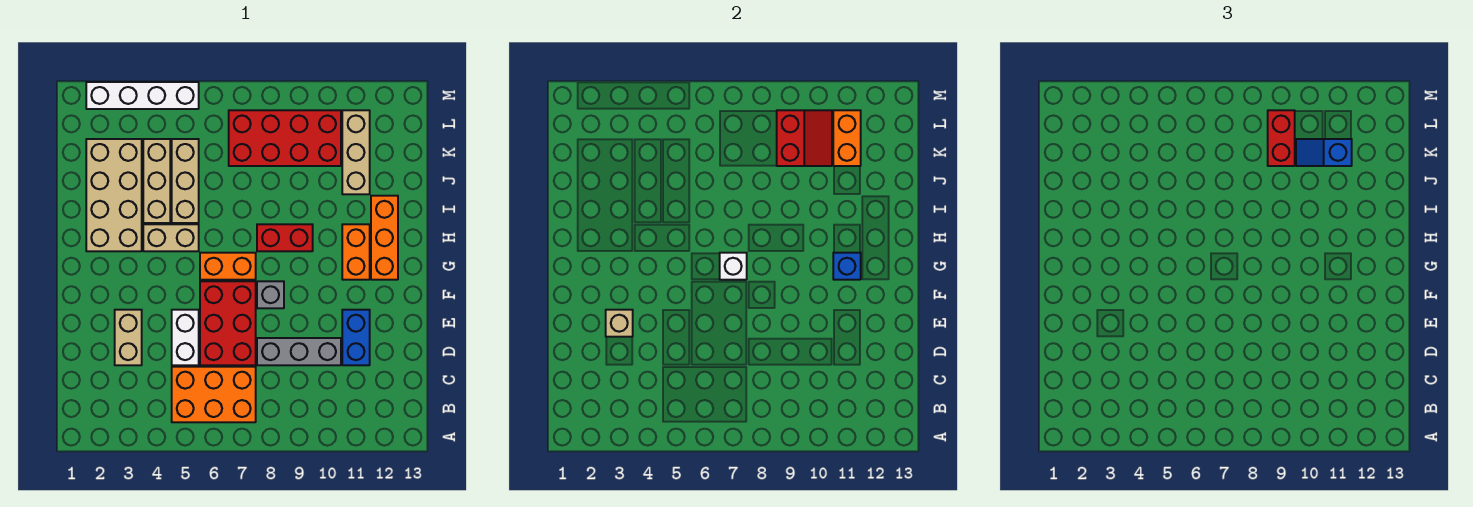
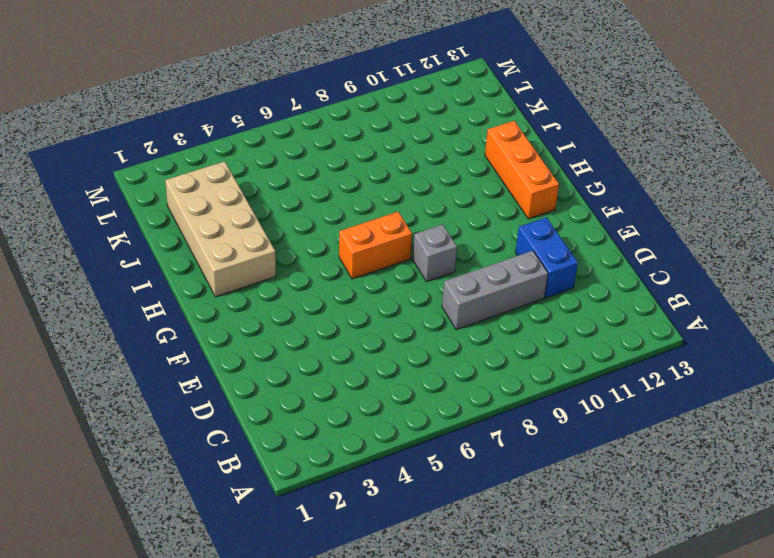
none -> orange 2x3 brick [172,367,256,422]
none -> tan 1x2 brick [115,310,142,365]
none -> white 1x2 brick [172,310,199,365]

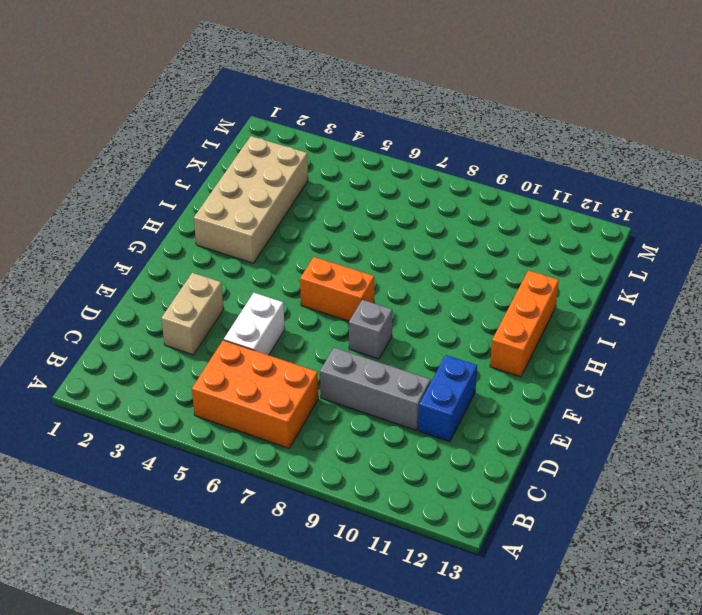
none -> red 2x3 brick [200,281,256,365]
none -> orange 1x2 brick [342,224,370,280]
none -> tan 1x2 brick [143,224,199,251]

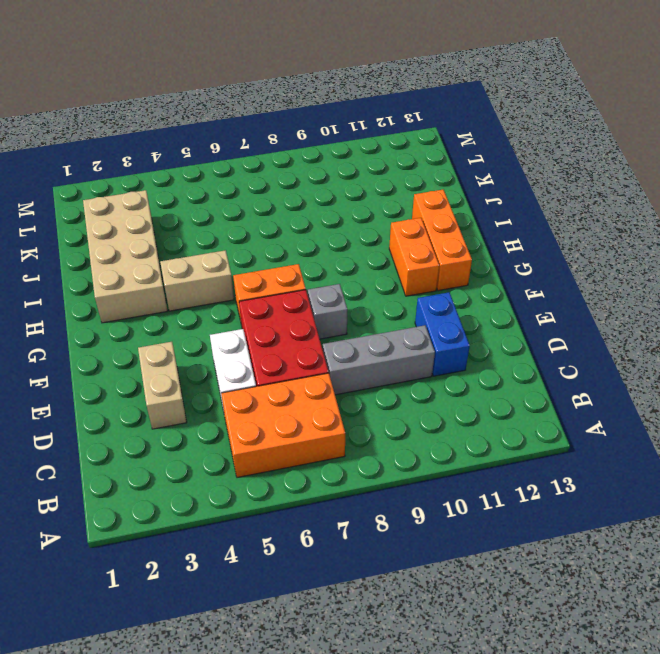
none -> red 1x2 brick [257,224,313,251]
none -> tan 1x3 brick [143,139,170,223]
none -> tan 1x3 brick [172,139,199,223]

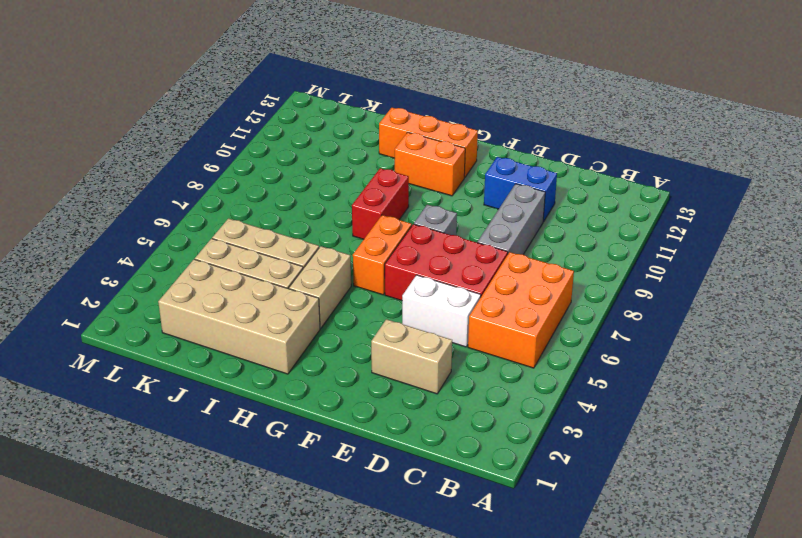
none -> tan 1x3 brick [342,110,370,194]
none -> red 2x4 brick [229,110,341,166]
none -> white 1x4 brick [86,82,199,109]

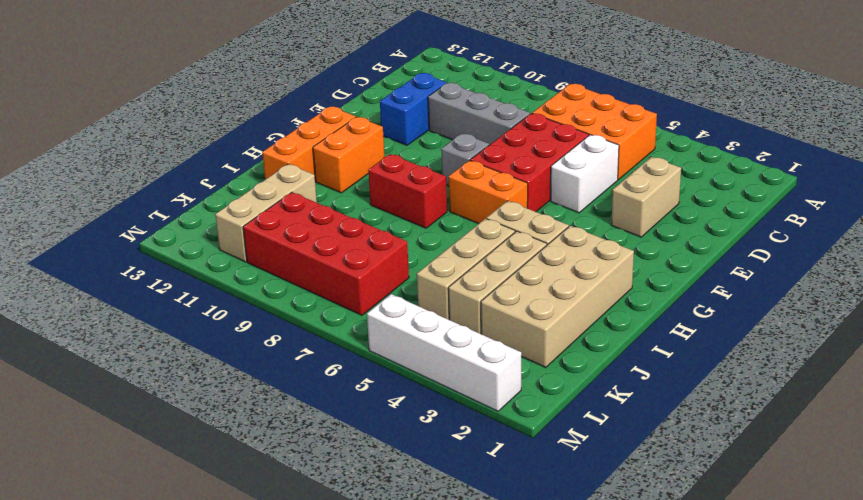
none -> tan 1x1 brick [606,310,633,337]
none -> white 1x1 brick [720,253,747,280]
none -> blue 1x1 brick [833,253,861,280]

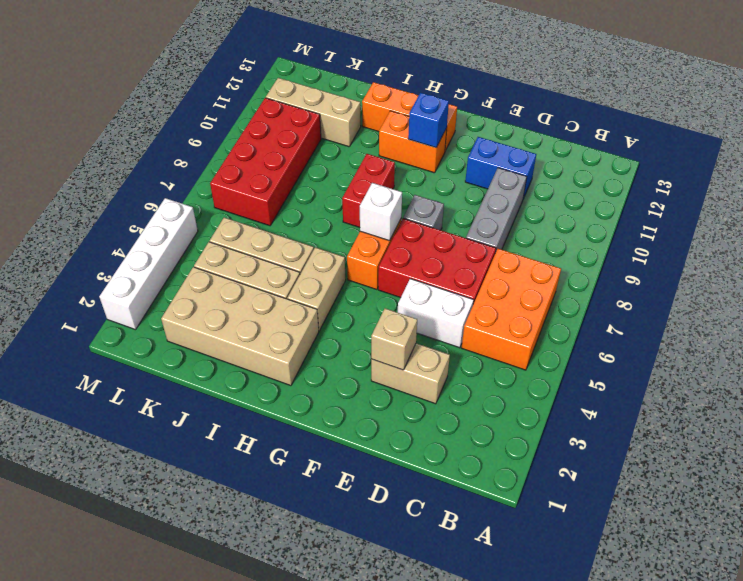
none -> red 2x2 slope [777,110,832,166]
none -> orange 1x2 brick [833,110,861,166]
none -> red 1x2 brick [1268,110,1295,166]

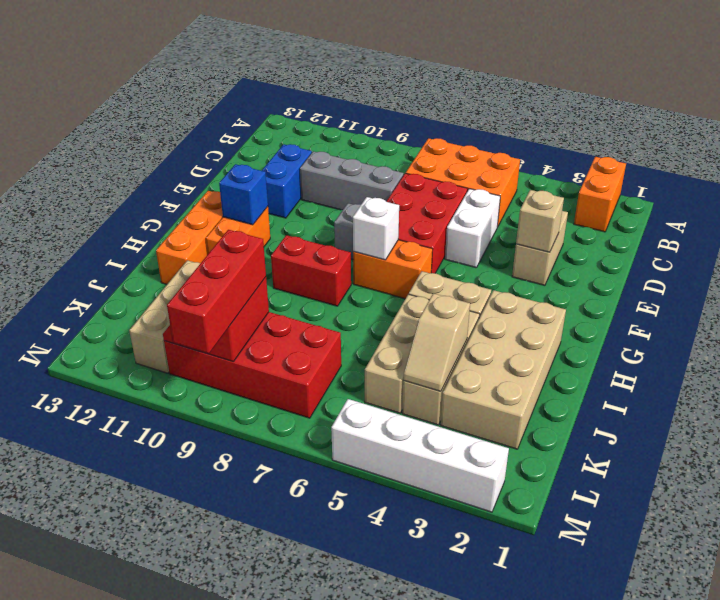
orange 1x2 brick [574,157,626,232] -> orange 1x2 brick moved to [833,110,861,166]
tan 1x2 slope [403,293,470,392] -> none
red 1x3 brick [167,230,266,353] -> red 1x2 brick [1268,110,1295,166]
none -> blue 1x2 slope [1296,139,1352,166]

